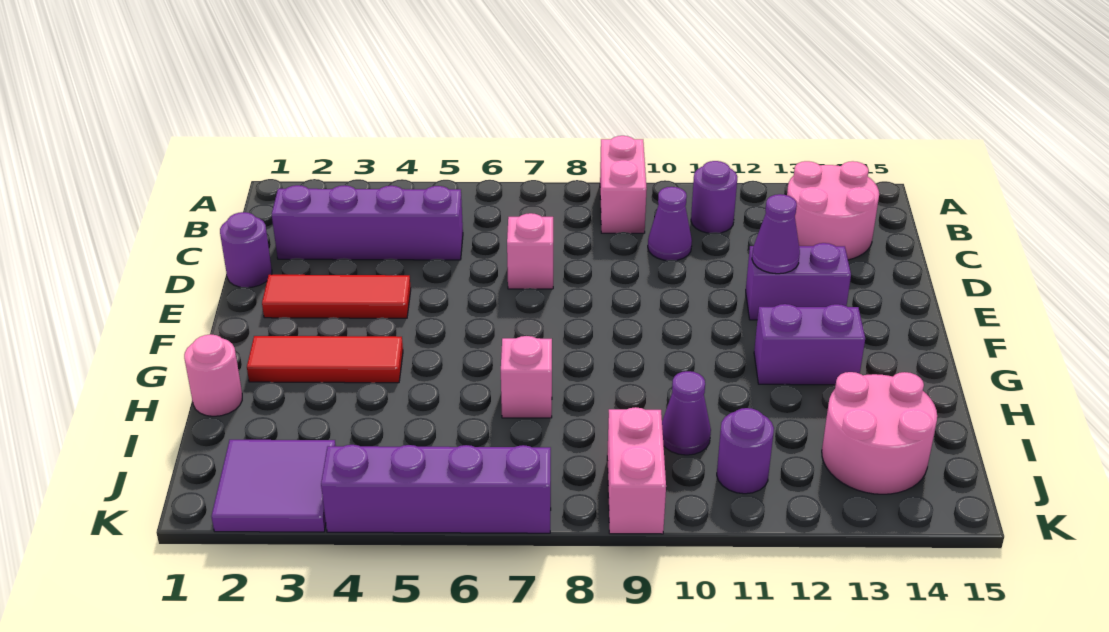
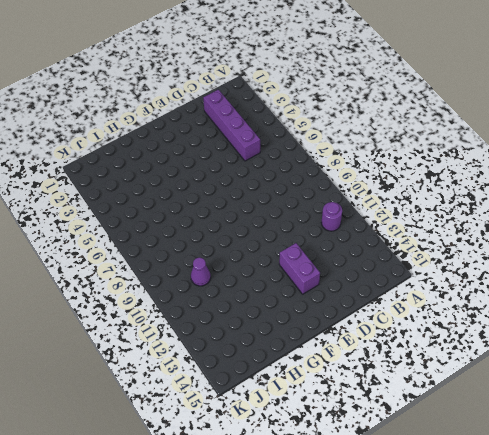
none -> pink 1x2 brick [600,136,647,233]
none -> pink 2x2 round brick [787,161,879,260]
none -> purple 1x1 cone [648,187,692,260]

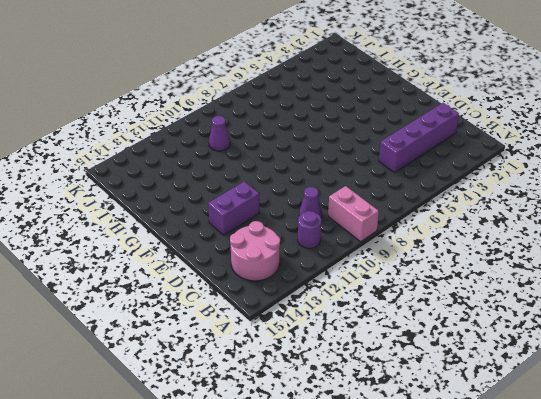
none -> purple 1x1 round brick [220,212,272,288]
none -> pink 1x1 brick [507,213,553,289]
none -> red 1x3 tile [262,275,411,318]

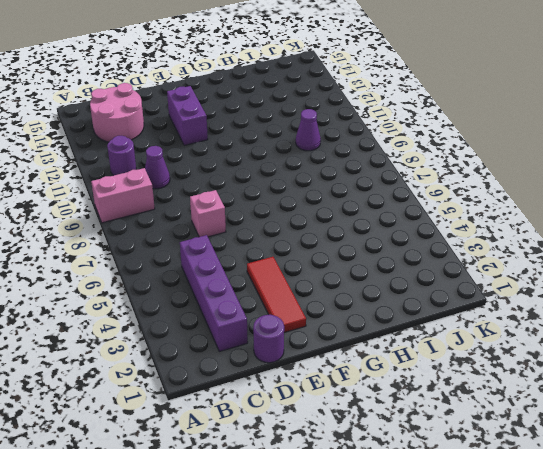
none -> red 1x3 tile [247,336,403,383]
none -> purple 1x2 brick [754,304,865,385]
none -> pink 1x1 round brick [184,334,242,416]

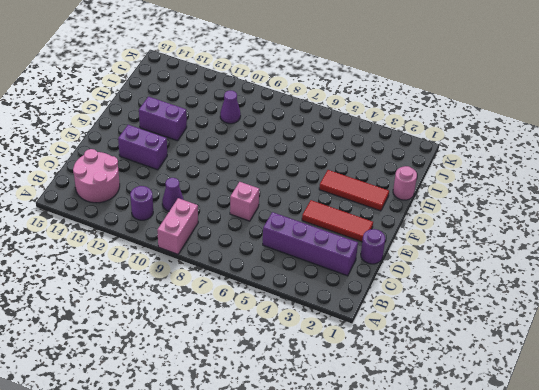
none -> pink 1x1 brick [501,336,552,418]
none -> pink 2x2 round brick [822,372,937,494]
none -> purple 2x2 tile [211,440,336,532]

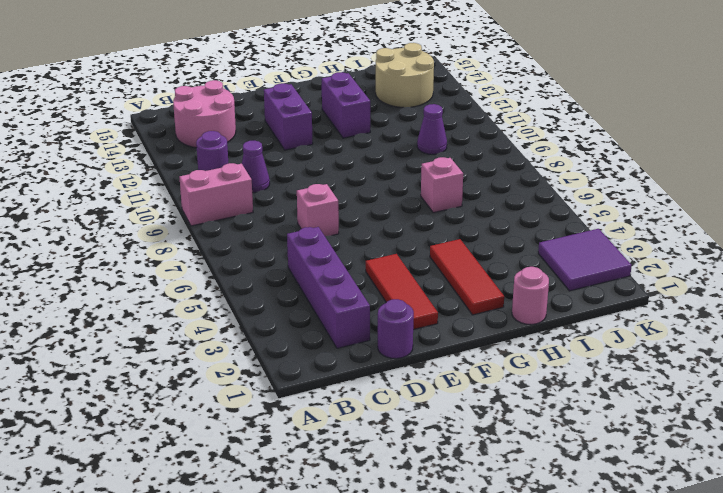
tan 2x2 round brick [375,43,434,107] -> pink 2x2 round brick [822,372,937,494]
none -> pink 1x2 brick [607,407,666,534]
none -> purple 1x1 round brick [717,408,774,494]
none -> purple 1x4 brick [321,445,551,533]

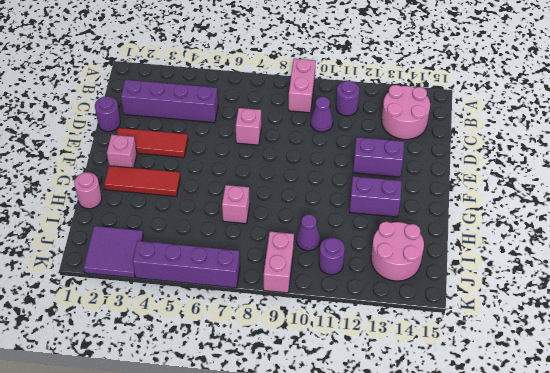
pink 1x1 brick [107,135,137,168] -> none
none -> purple 1x1 cone [752,194,800,274]

